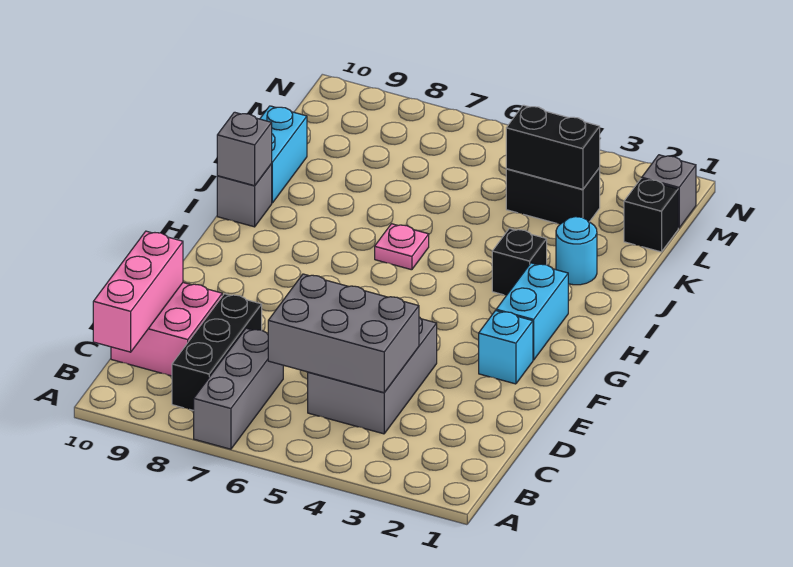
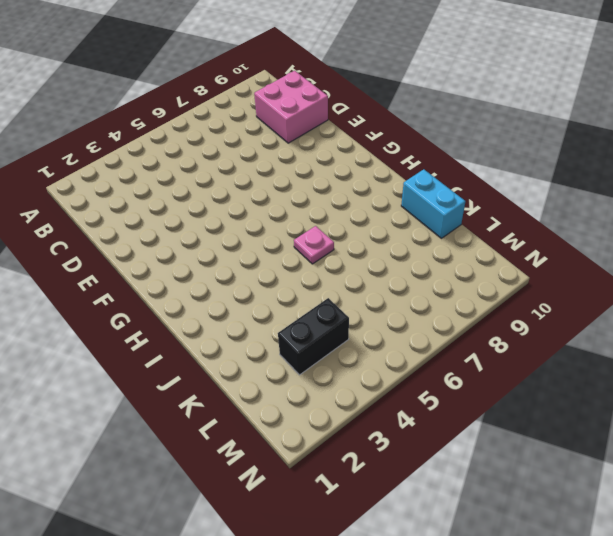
none -> grey 1x3 brick [194,328,283,449]
none -> black 1x3 brick [172,294,262,411]
none -> grey 2x3 brick [308,317,437,434]

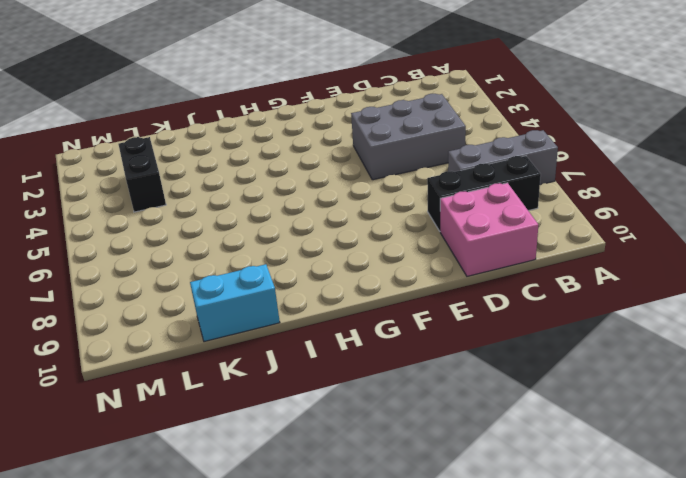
none -> cyan 1x1 brick [479,311,533,384]
none -> cyan 1x2 brick [496,263,568,360]
none -> black 1x1 brick [492,228,547,295]

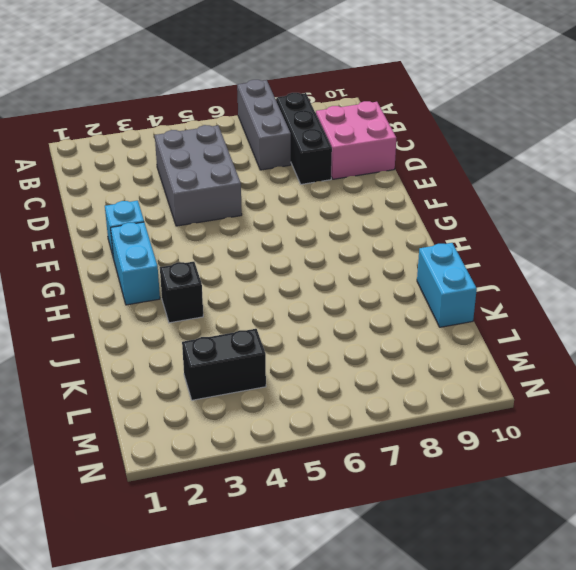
none -> pink 1x1 plate [375,224,429,270]
none -> grey 1x1 brick [217,164,272,227]
none -> cyan 1x1 round brick [556,217,597,285]

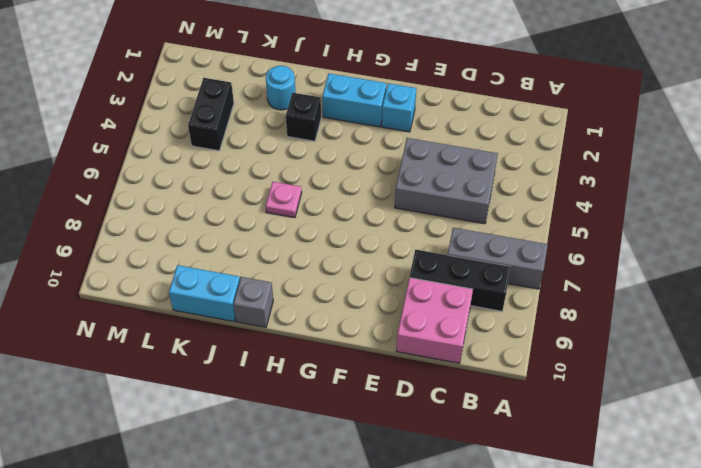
none -> black 1x1 brick [624,179,678,252]
none -> grey 1x1 brick [642,155,696,228]
none -> pink 1x3 brick [93,231,183,352]

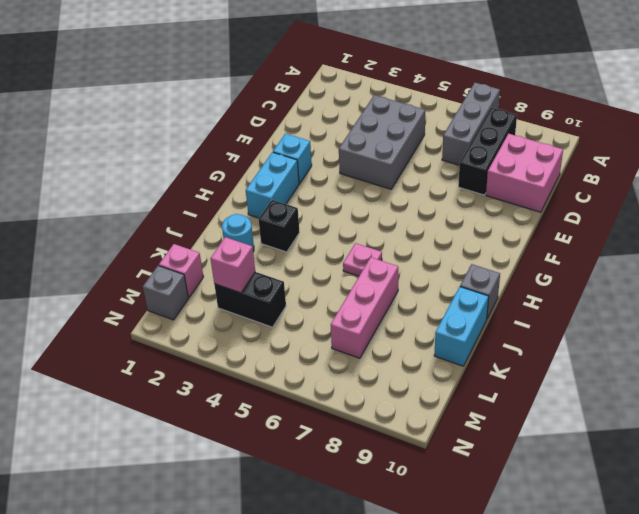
pink 1x3 brick [331,257,398,358] -> pink 1x3 brick moved to [93,231,183,352]
pink 1x1 brick [159,244,203,297] -> black 1x1 brick [624,179,678,252]
pink 1x1 brick [210,237,255,293] -> black 1x2 brick [506,105,600,189]
none -> grey 2x3 brick [268,274,419,393]
none -> grey 1x1 brick [217,112,272,186]

